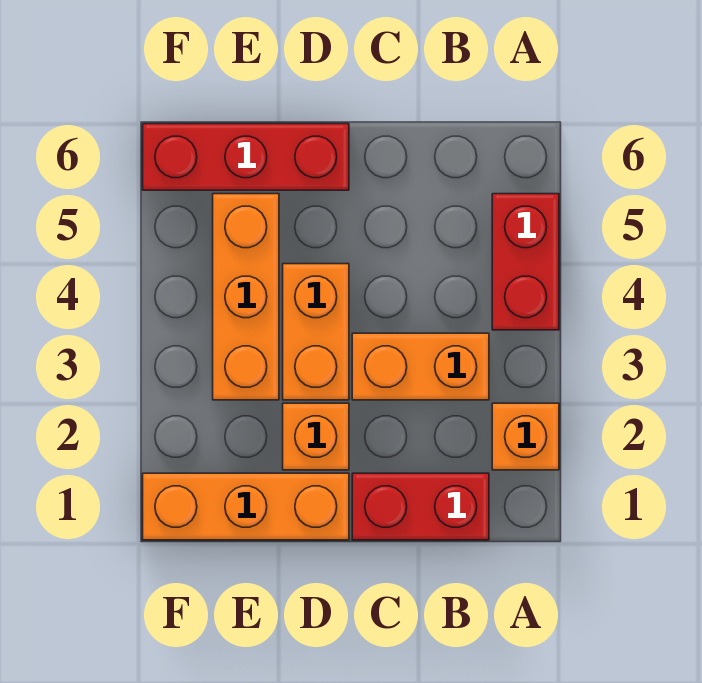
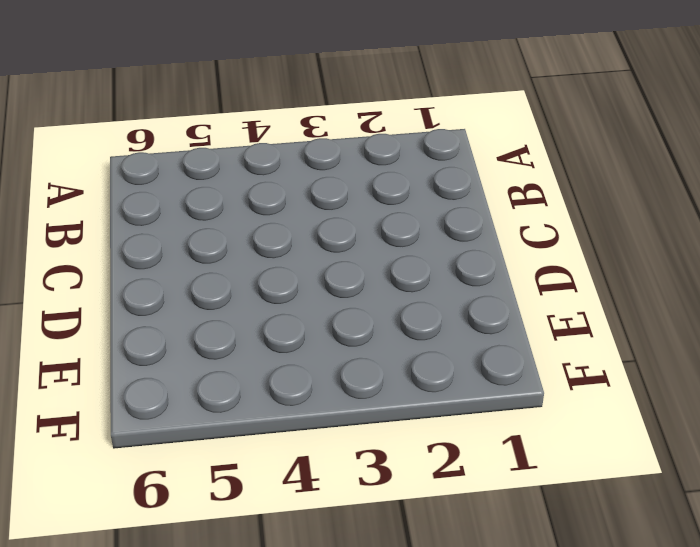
none -> orange 1x1 brick [492,403,559,470]
none -> red 1x2 brick [492,194,559,330]

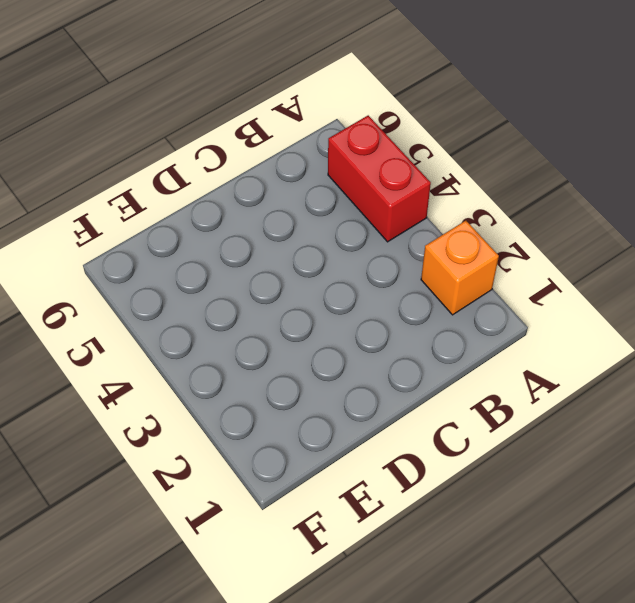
none -> red 1x2 brick [352,473,489,540]
none -> orange 1x2 brick [352,333,489,400]

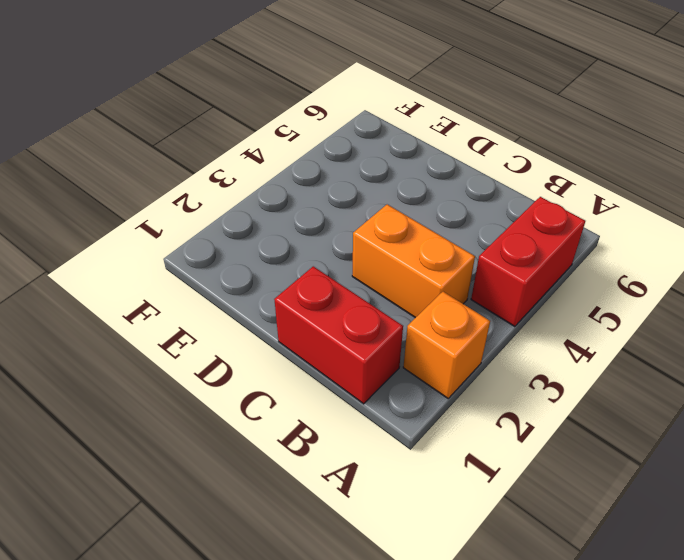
none -> orange 1x3 brick [143,473,349,540]
none -> orange 1x1 brick [283,403,349,470]

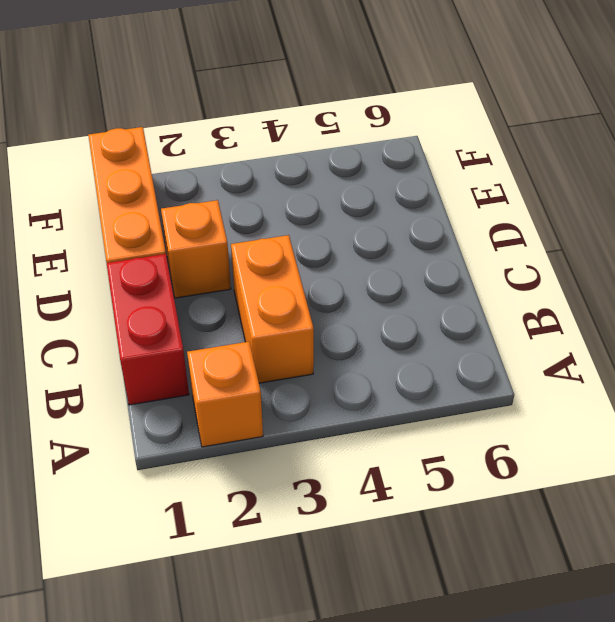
none -> red 1x2 brick [492,194,559,330]
none -> orange 1x2 brick [283,264,349,400]

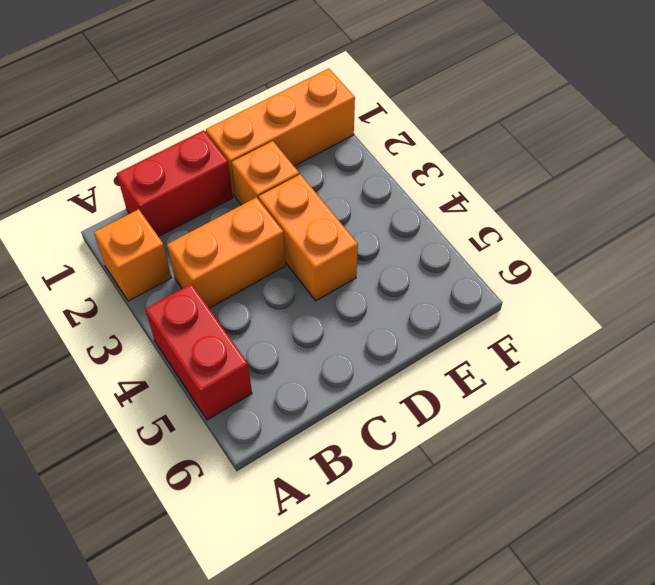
none -> red 1x3 brick [143,124,349,190]
none -> orange 1x3 brick [213,194,279,400]

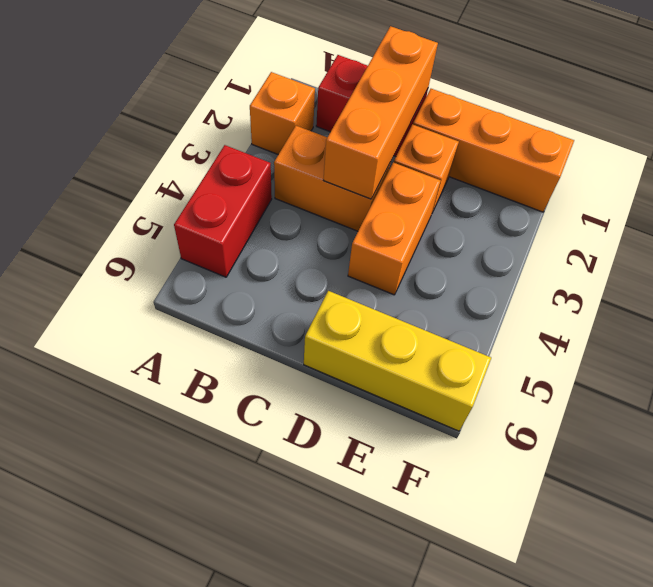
orange 1x3 brick [324,26,438,199] -> orange 1x3 brick moved to [213,194,279,400]
yellow 1x3 brick [304,291,491,431] -> red 1x3 brick [143,124,349,190]

